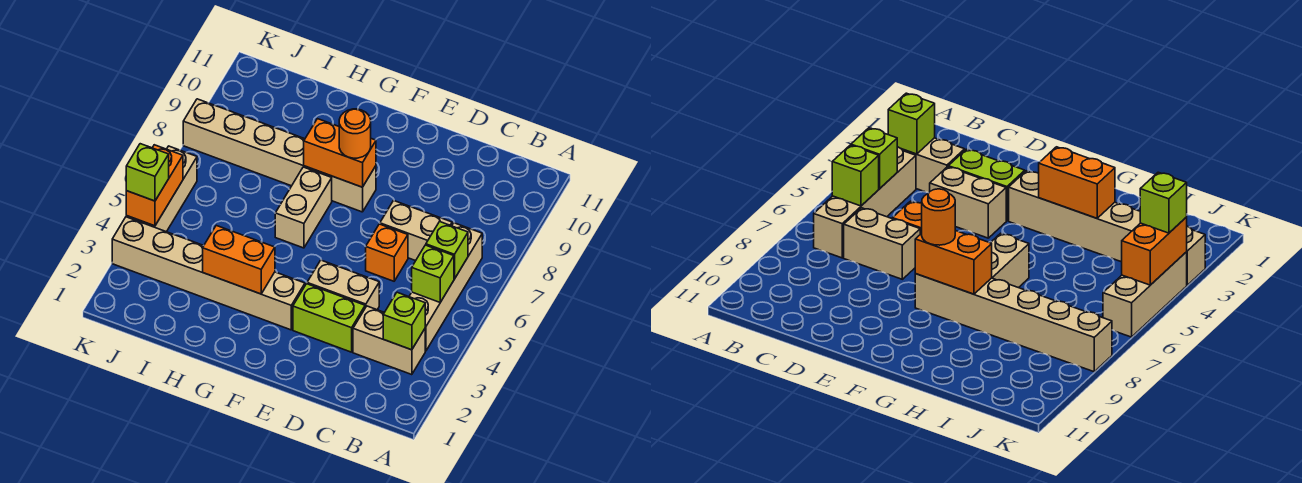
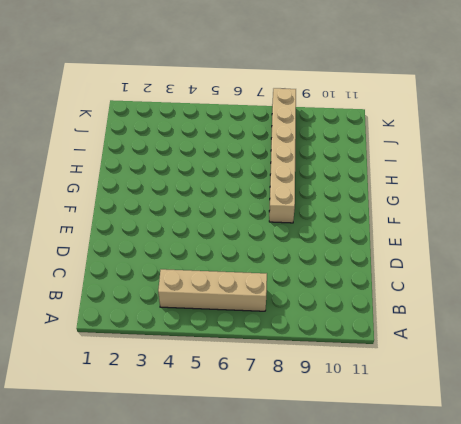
none -> tan 1x2 brick [353,306,425,375]
none -> tan 1x2 brick [380,201,452,261]
none -> lime 1x2 brick [293,284,365,352]

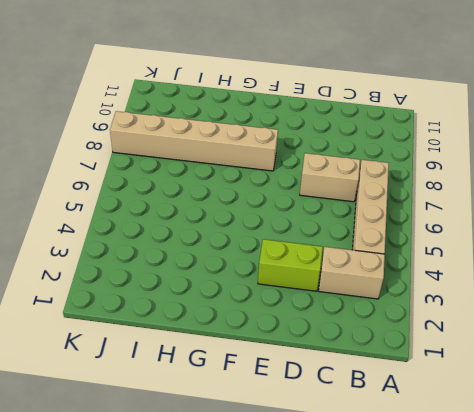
none -> tan 1x2 brick [307,260,379,310]
none -> orange 1x1 brick [366,224,408,281]
none -> tan 1x6 brick [112,217,305,330]

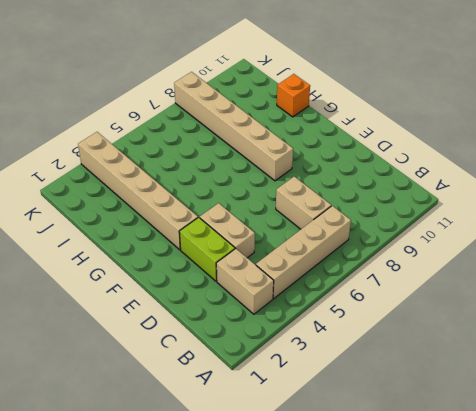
orange 1x1 brick [277,74,310,117] -> orange 1x1 brick moved to [366,224,408,281]
none -> tan 1x2 brick [275,167,332,248]
none -> tan 1x3 brick [126,146,197,232]
none -> lime 1x1 brick [383,292,425,350]

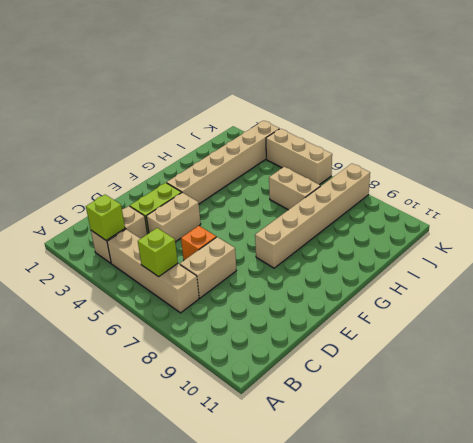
tan 1x2 brick [269,167,320,210] -> tan 1x2 brick moved to [275,167,332,248]
none -> lime 1x1 brick [412,245,454,302]
none -> orange 1x2 brick [304,119,376,187]
none -> orange 1x2 brick [203,225,275,294]

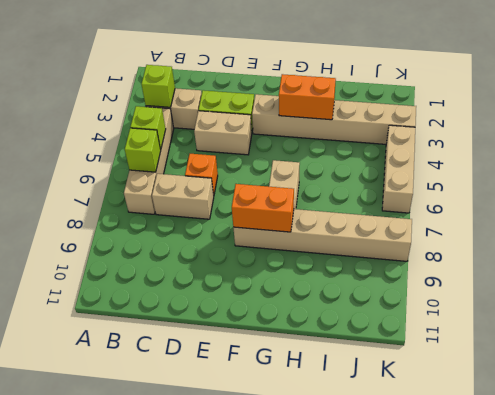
none -> orange 1x2 brick [126,145,183,226]
none -> orange 1x1 round brick [339,109,371,158]
none -> lime 1x1 brick [126,144,169,201]

